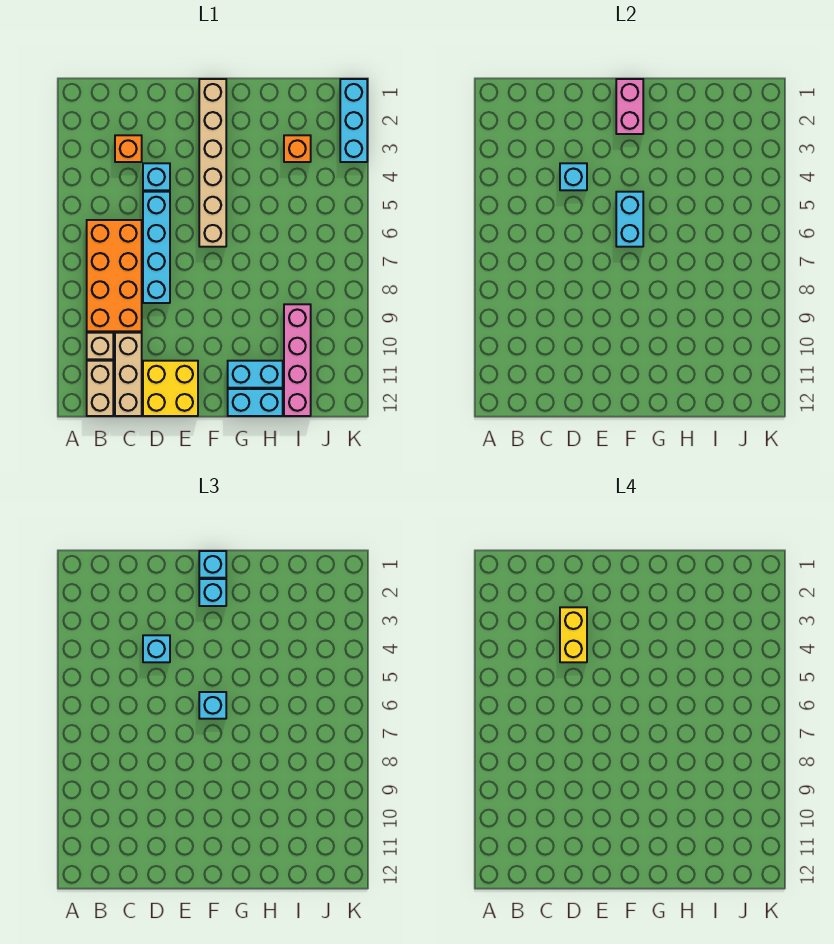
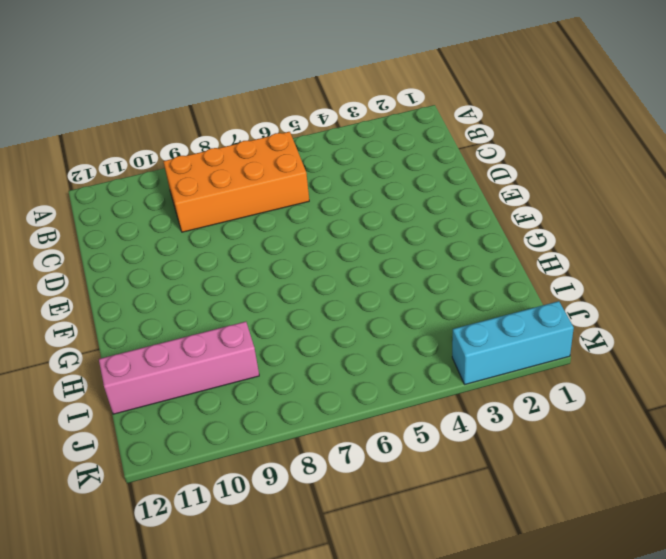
none -> tan 1x1 brick [87,333,113,359]
none -> tan 1x2 brick [87,361,113,416]
none -> orange 1x1 brick [115,135,142,162]

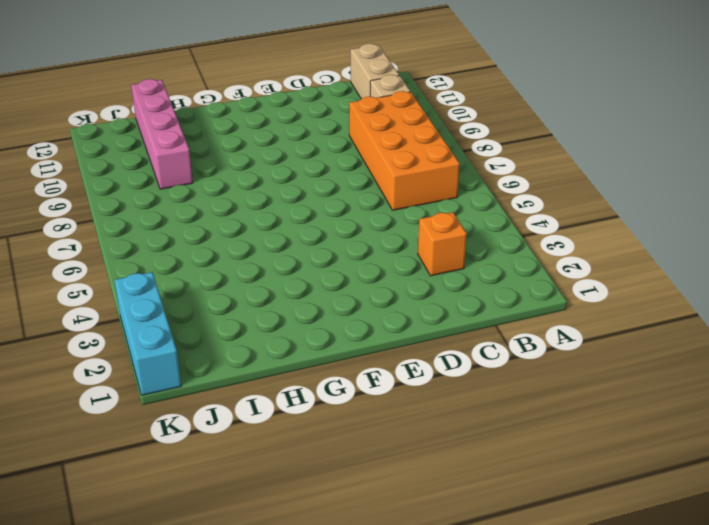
none -> tan 1x3 brick [115,333,142,416]
none -> cyan 1x1 brick [143,163,170,190]
none -> cyan 1x4 brick [143,192,170,303]

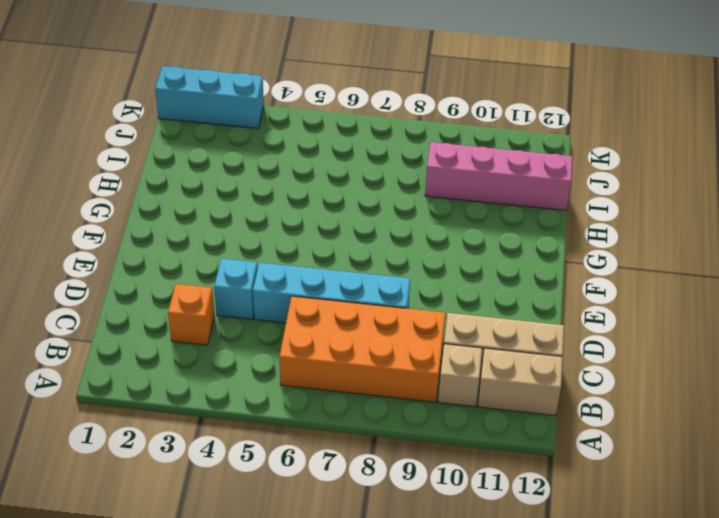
none -> yellow 2x2 brick [143,361,198,416]
none -> tan 1x6 brick [199,79,226,247]
none -> cyan 1x2 brick [228,361,283,388]

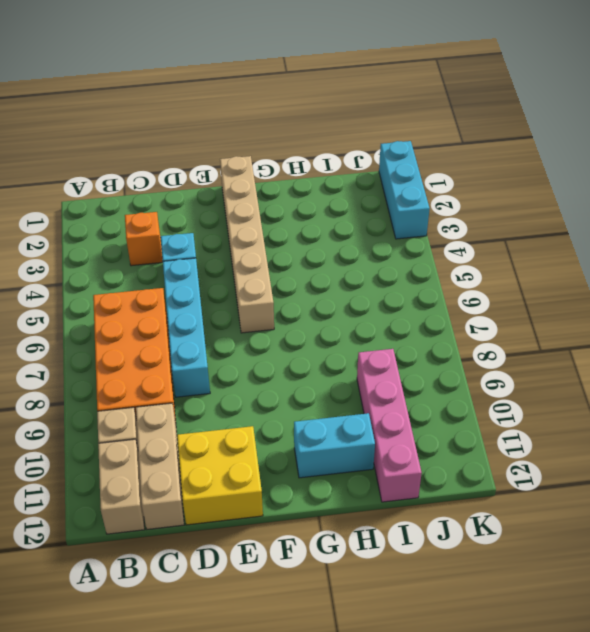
none -> cyan 1x2 brick [228,389,283,416]
none -> orange 1x1 brick [284,135,311,162]
none -> cyan 1x1 brick [560,163,587,190]

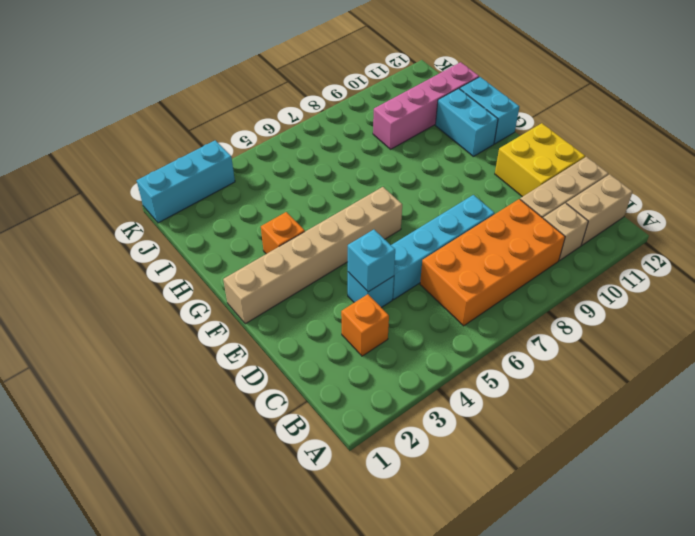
orange 1x1 brick [261,212,305,254] -> orange 1x1 brick moved to [284,135,311,162]
none -> pink 1x2 brick [616,79,643,134]
none -> cyan 1x2 brick [616,192,643,247]
none -> cyan 1x1 brick [143,635,170,662]

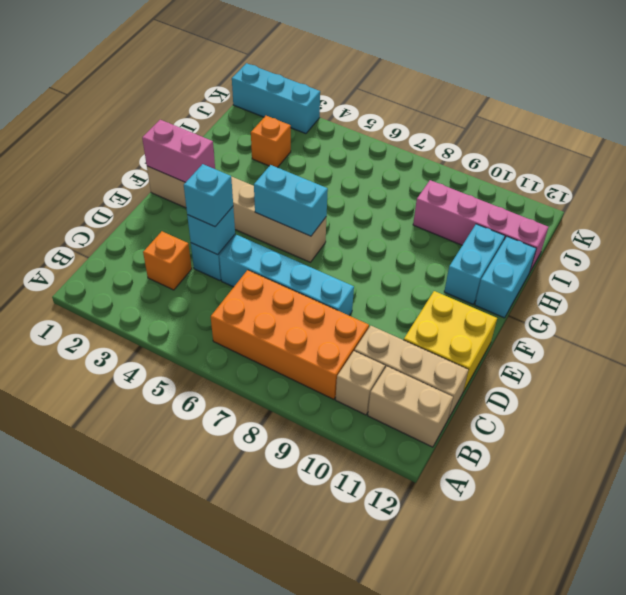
none -> cyan 1x1 brick [199,551,226,578]
none -> cyan 1x1 brick [199,579,226,606]
none -> cyan 1x1 brick [199,692,226,719]

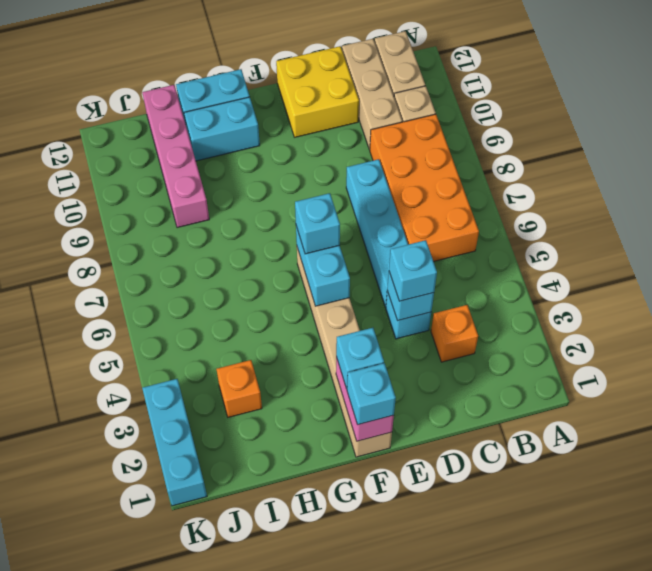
none -> yellow 1x2 brick [560,607,587,662]

